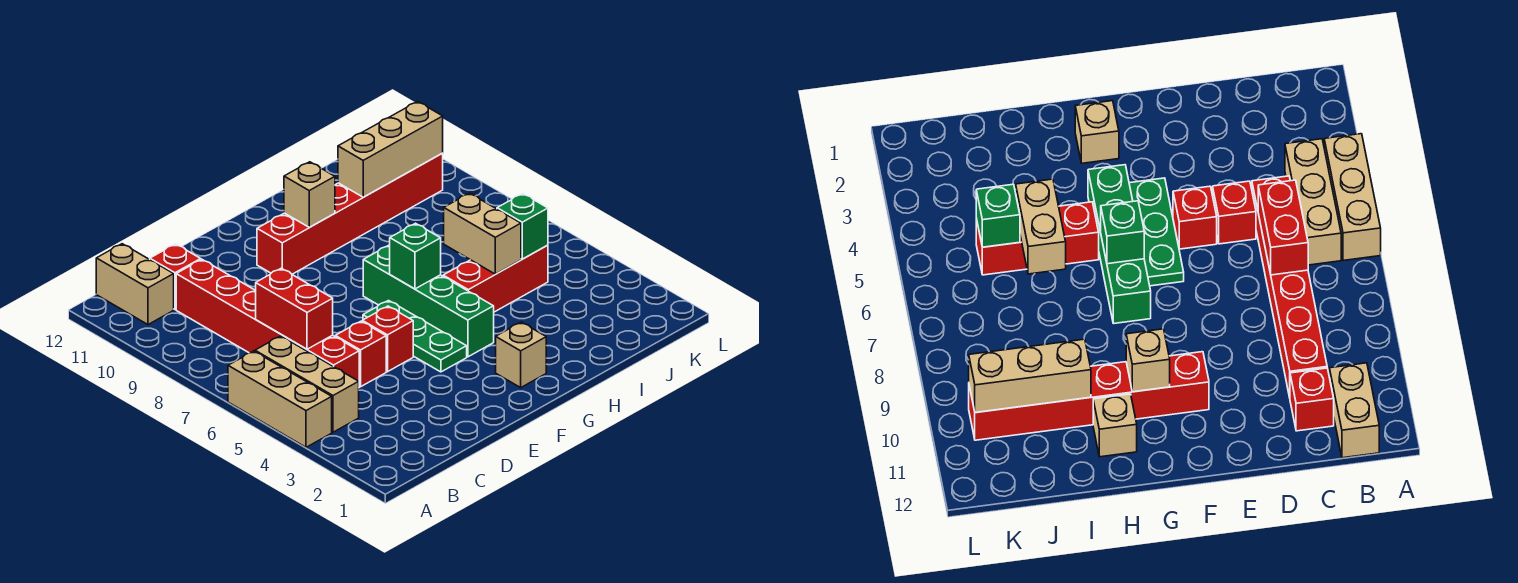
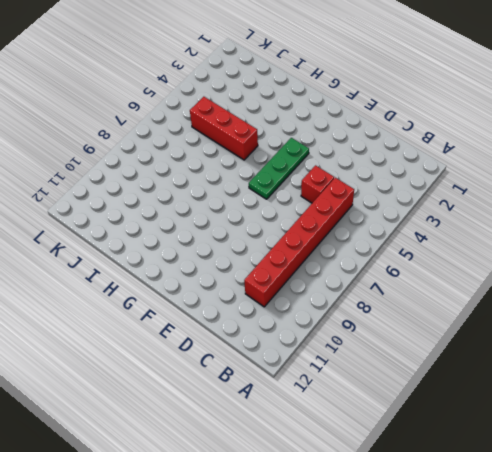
none -> tan 1x3 brick [228,351,332,447]
none -> tan 1x3 brick [255,336,359,432]
none -> tan 1x2 brick [96,244,174,325]

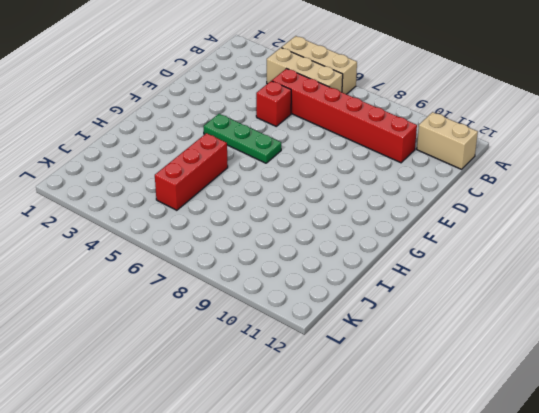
none -> red 1x1 brick [150,244,201,309]
none -> red 1x1 brick [362,306,413,372]
none -> red 1x6 brick [257,153,443,274]

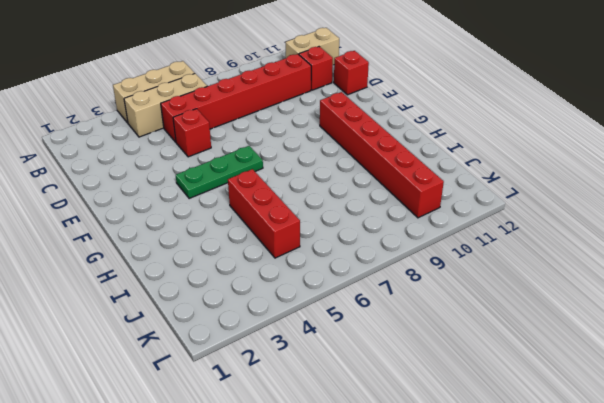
red 1x1 brick [334,51,369,95] -> red 1x1 brick moved to [362,306,413,372]
none -> tan 1x1 brick [496,322,546,388]
none -> green 1x4 brick [363,245,494,357]
none -> tan 1x1 brick [1093,394,1137,457]

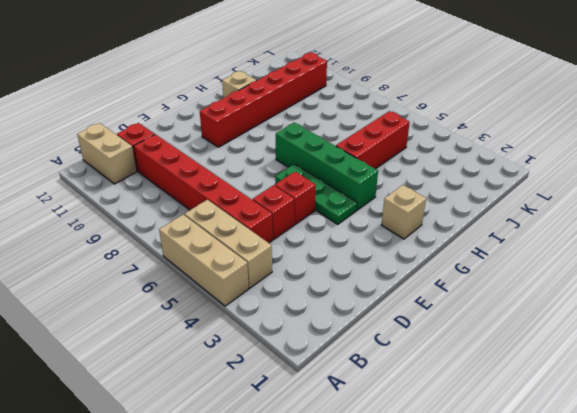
none -> red 1x2 brick [256,268,333,349]
none -> green 1x1 brick [390,223,441,289]
none -> tan 1x1 brick [284,162,335,227]

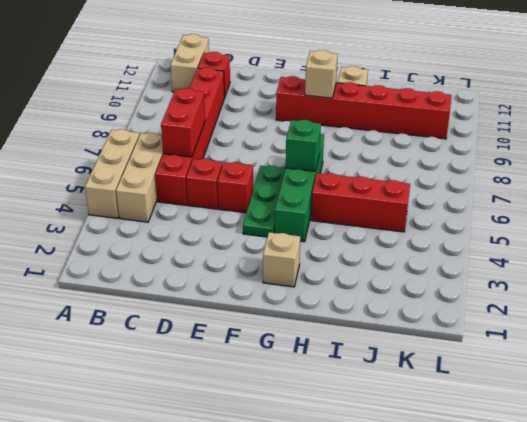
none -> tan 1x2 brick [444,193,521,274]
none -> tan 1x3 brick [338,102,443,197]
none -> green 1x1 brick [497,194,548,259]

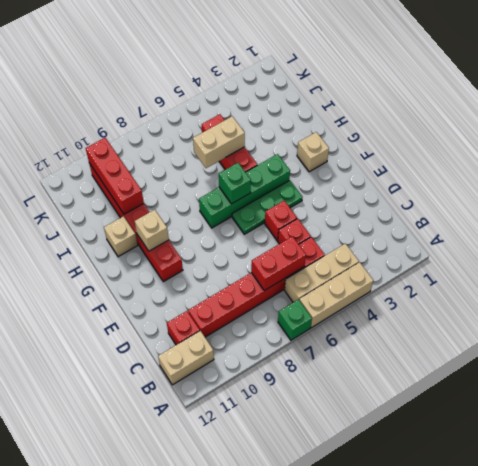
green 1x1 brick [278,299,312,340] -> green 1x1 brick moved to [497,194,548,259]
red 1x3 brick [86,138,144,214] -> tan 1x3 brick [338,102,443,197]

